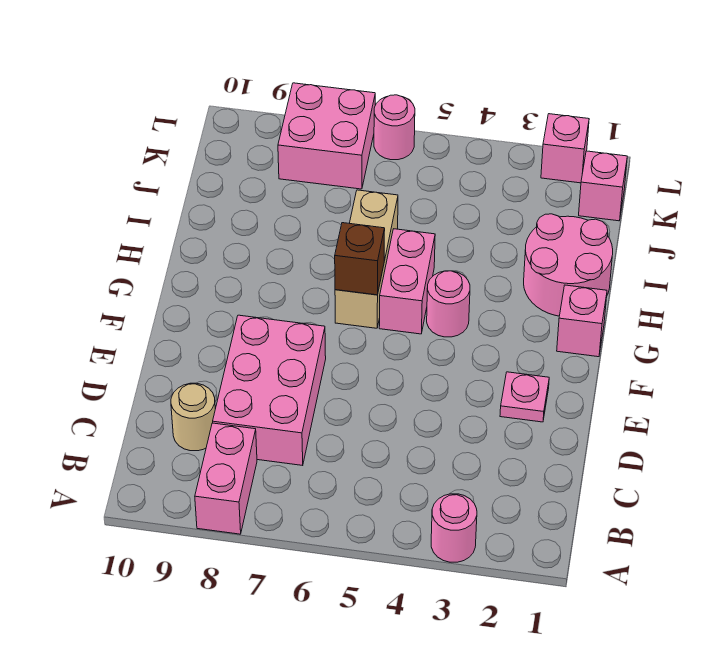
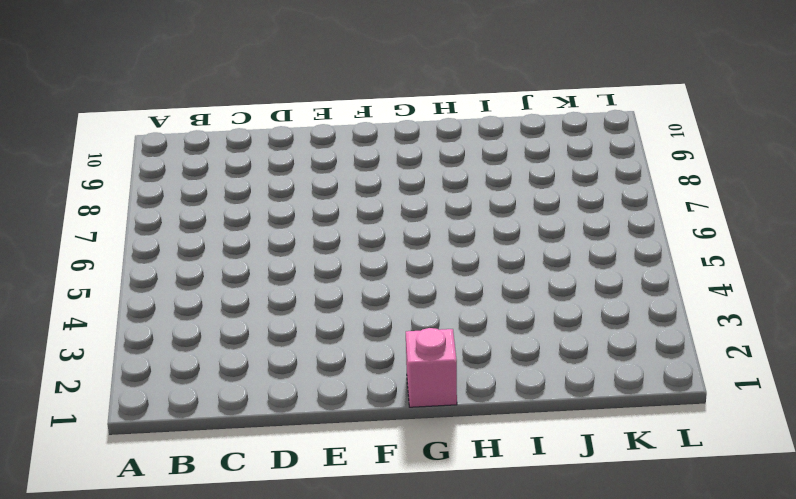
none -> pink 1x1 round brick [431,494,477,562]
none -> pink 1x2 brick [195,423,257,534]
none -> pink 2x3 brick [213,315,326,465]

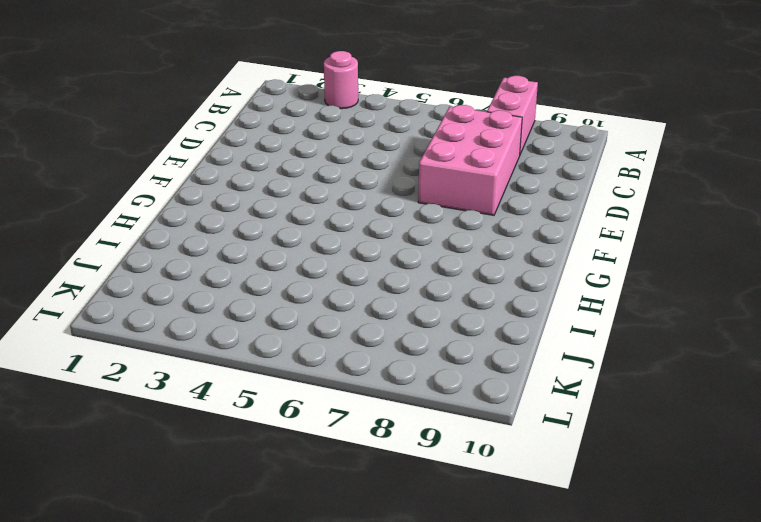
none -> tan 1x1 round brick [171,383,215,451]
none -> pink 1x1 plate [500,372,549,422]
none -> pink 1x1 brick [557,285,607,357]

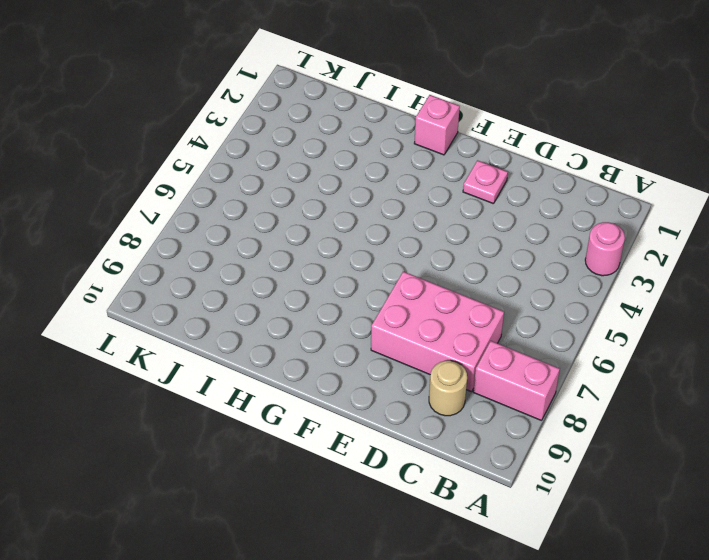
none -> pink 1x1 round brick [427,271,470,337]
none -> pink 1x2 brick [379,229,435,334]
none -> tan 1x3 brick [335,190,398,328]

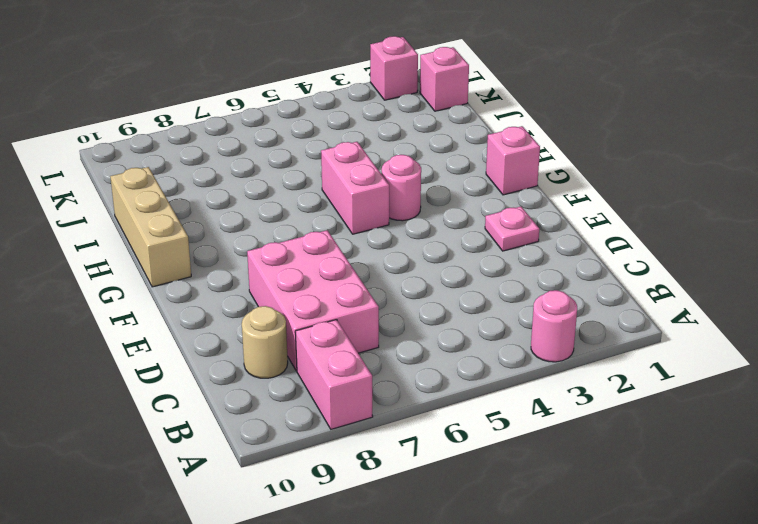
tan 1x3 brick [110,167,191,287] -> tan 1x3 brick moved to [335,190,398,328]
none -> pink 2x2 round brick [524,214,613,316]
none -> pink 2x2 brick [278,83,375,189]
none -> pink 1x1 round brick [374,95,415,160]

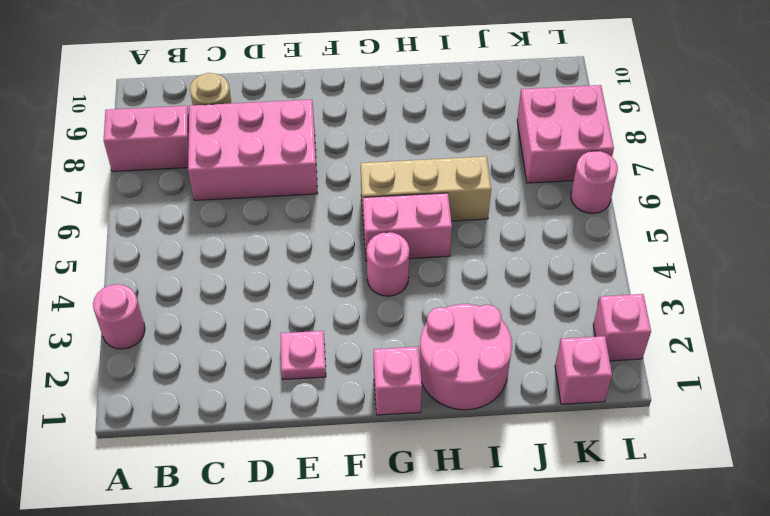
none -> brown 1x1 brick [335,223,385,295]

